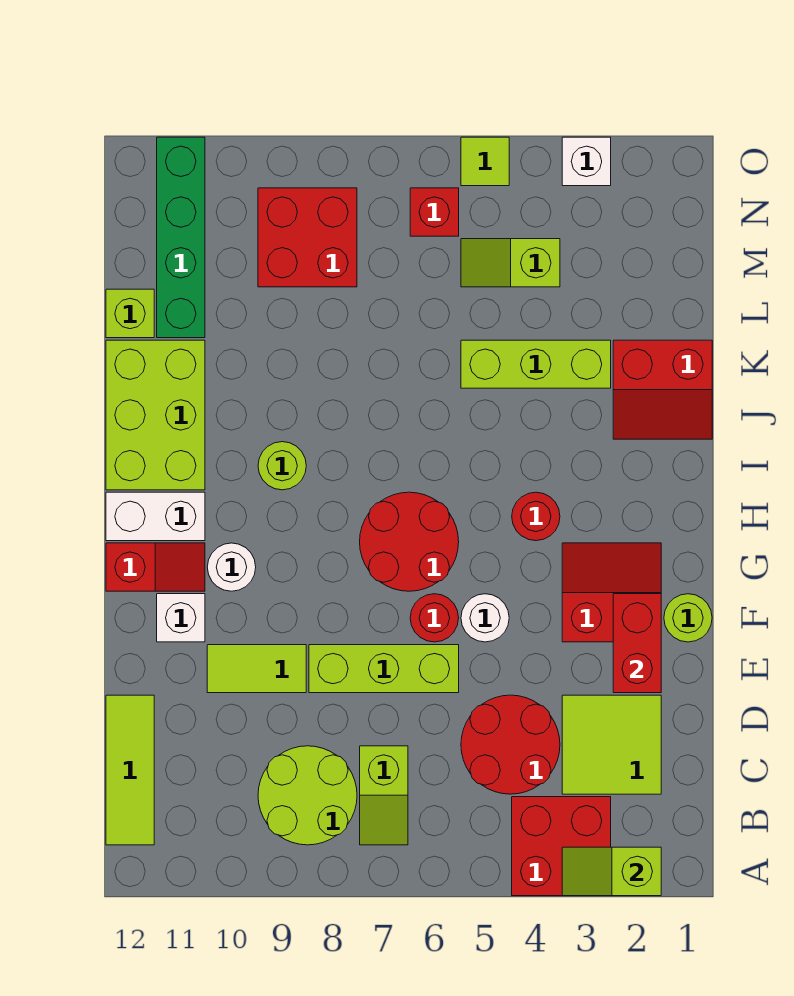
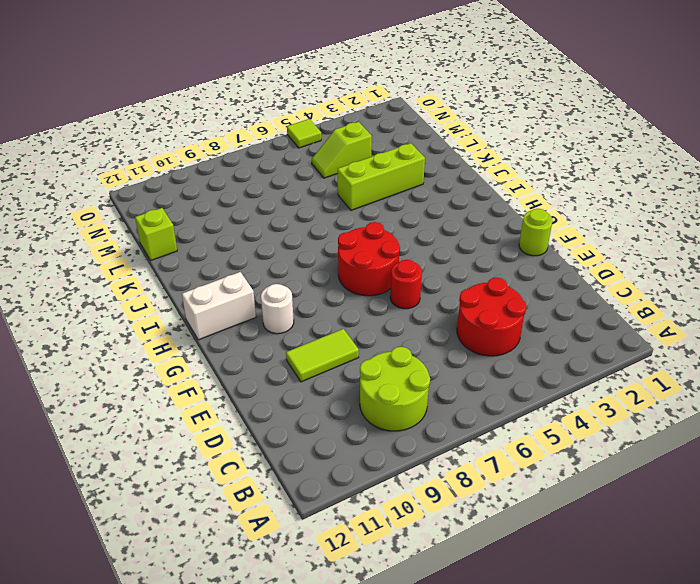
none -> red 2x2 brick [512,797,611,896]
none -> lime 1x2 slope [360,746,408,845]
none -> lime 1x3 tile [106,695,154,845]
none -> lime 2x2 tile [562,695,661,794]

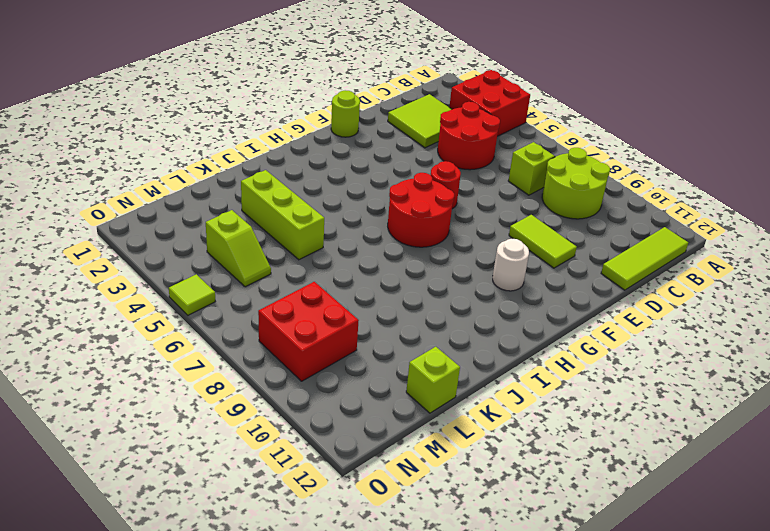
none -> lime 1x3 brick [309,645,459,693]
none -> red 2x2 slope [562,543,661,642]
none -> white 1x1 round brick [461,594,509,642]
none -> white 1x1 brick [157,594,205,642]

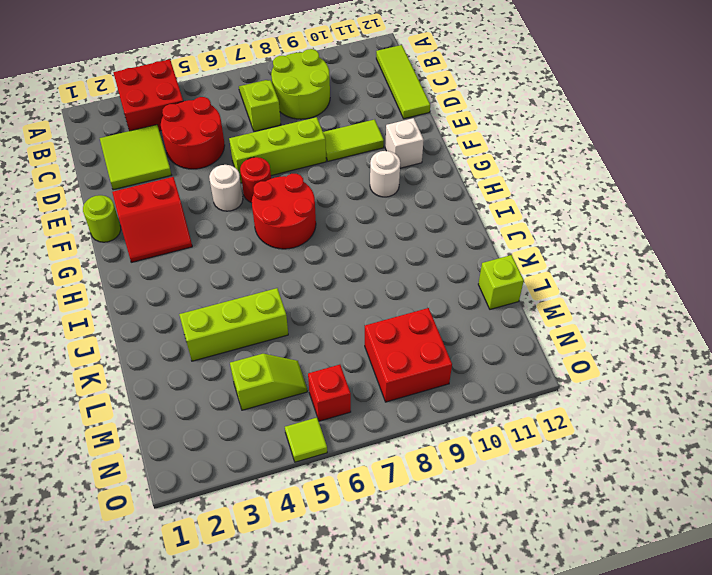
none -> red 1x2 slope [106,543,205,591]
none -> red 1x1 round brick [512,492,560,541]
none -> white 1x2 brick [106,492,205,541]
none -> lime 1x1 round brick [258,442,306,490]

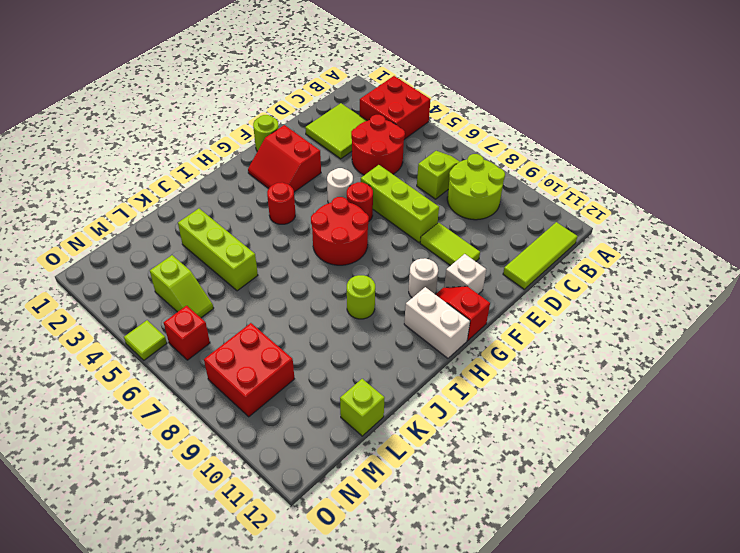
none -> lime 2x3 brick [106,340,205,490]
none -> red 2x2 slope [613,340,712,439]
none -> green 1x4 brick [157,137,205,338]
none -> white 1x1 brick [562,137,611,186]

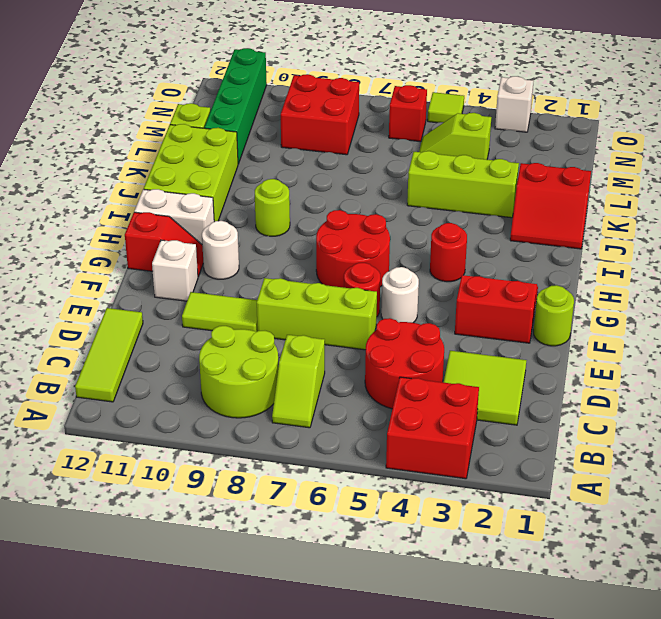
none -> lime 1x2 slope [562,847,661,896]
none -> red 1x2 brick [613,594,661,693]

